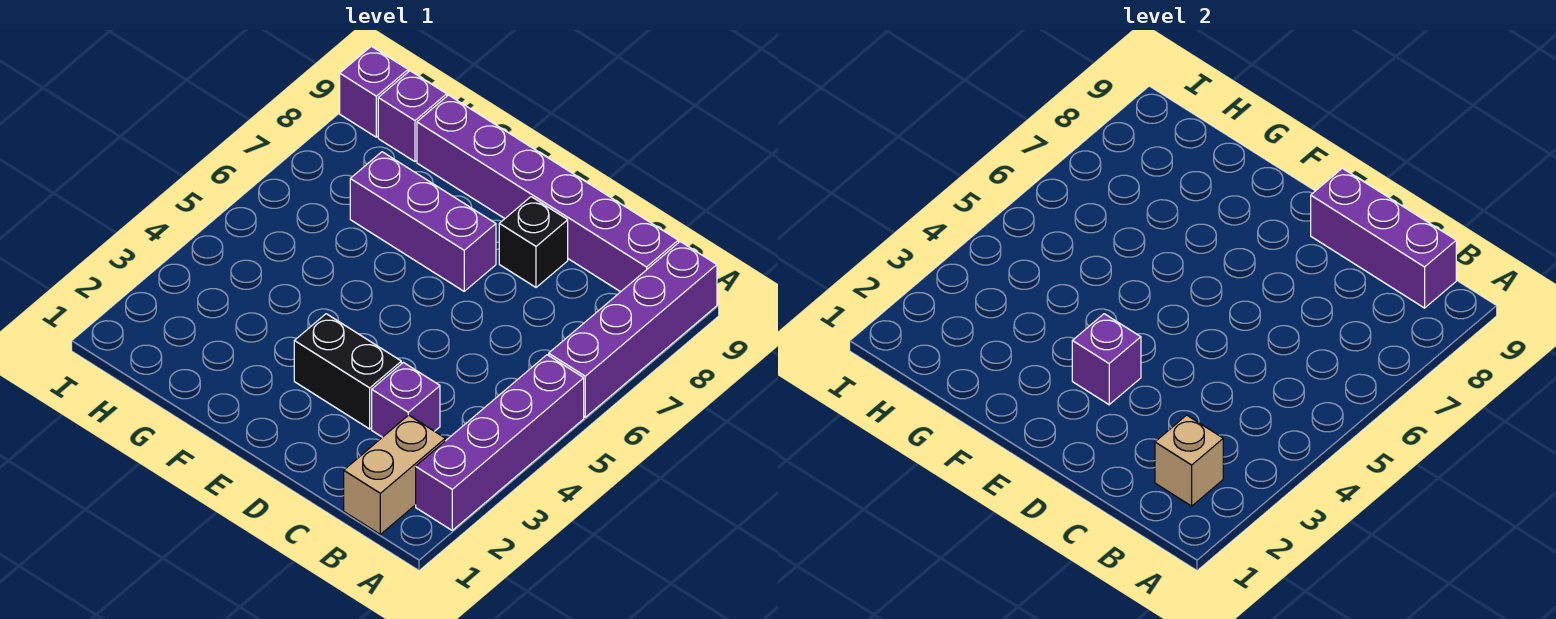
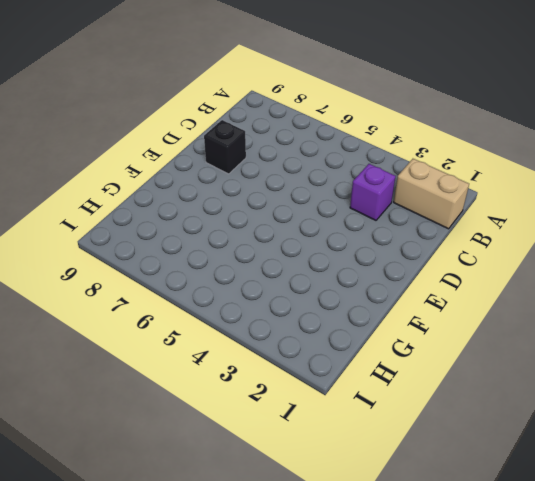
none -> purple 1x4 brick [416,355,584,530]
none -> purple 1x4 brick [549,242,717,417]
none -> purple 1x6 brick [417,95,678,292]

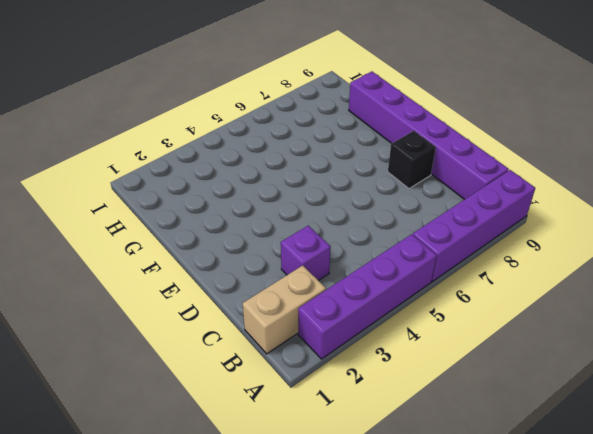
none -> black 1x2 brick [294,314,401,429]
none -> purple 1x3 brick [350,152,496,291]
none -> purple 1x1 brick [378,71,447,162]

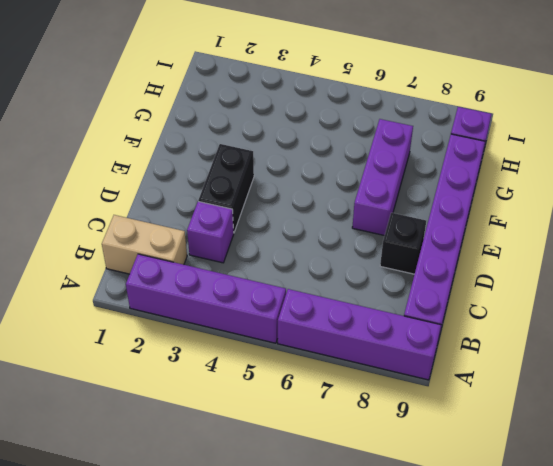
none -> purple 1x1 brick [340,46,408,137]
none -> tan 1x1 brick [1155,415,1223,506]
none -> purple 1x3 brick [1311,168,1456,308]

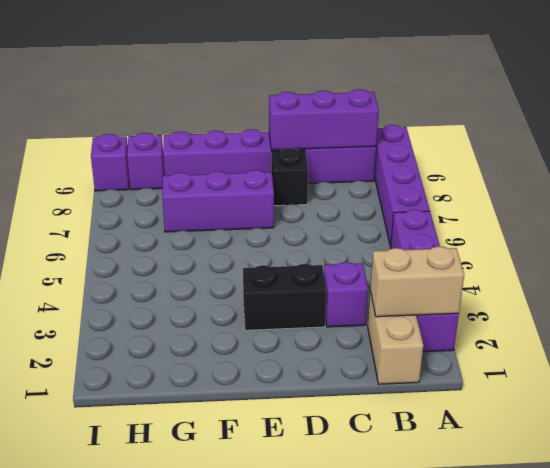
tan 1x2 brick [370,246,464,317] -> tan 1x1 brick [1155,415,1223,506]
none -> purple 1x1 brick [1072,314,1141,405]

